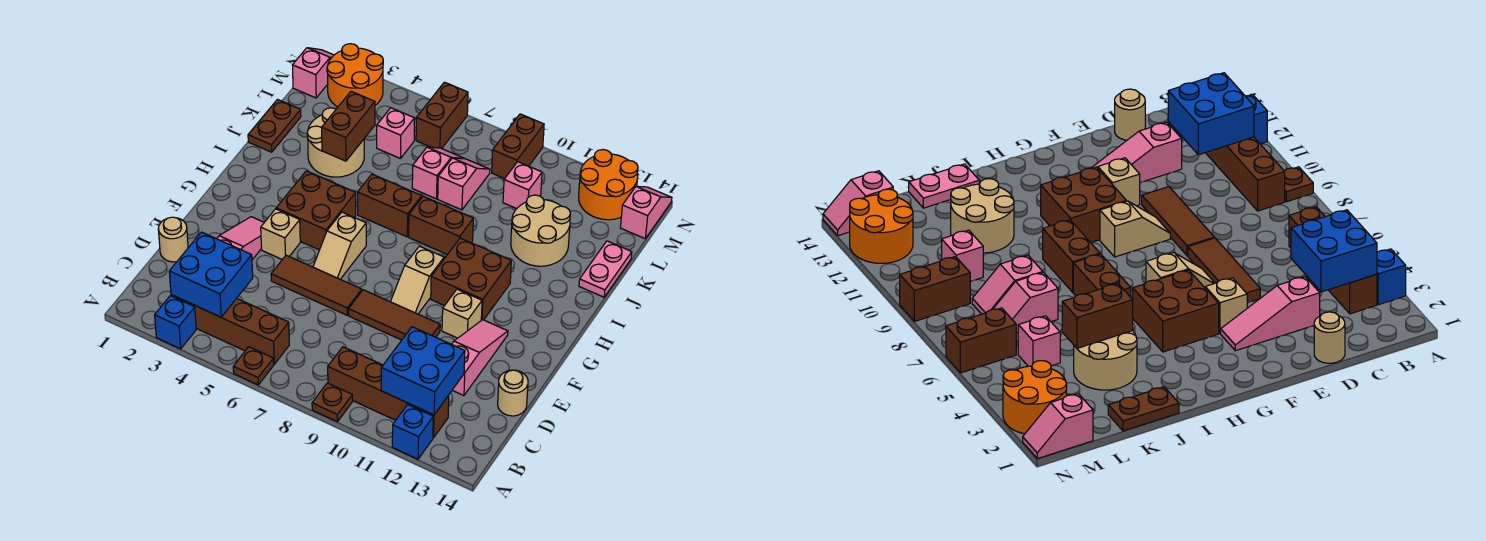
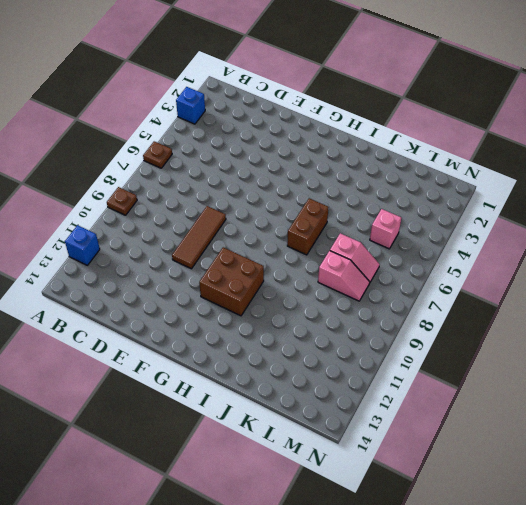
none -> brown 1x4 brick [171,295,289,364]
none -> brown 1x4 brick [328,347,449,438]
none -> tan 1x1 round brick [158,217,188,262]
none -> pink 1x3 slope [217,217,264,260]

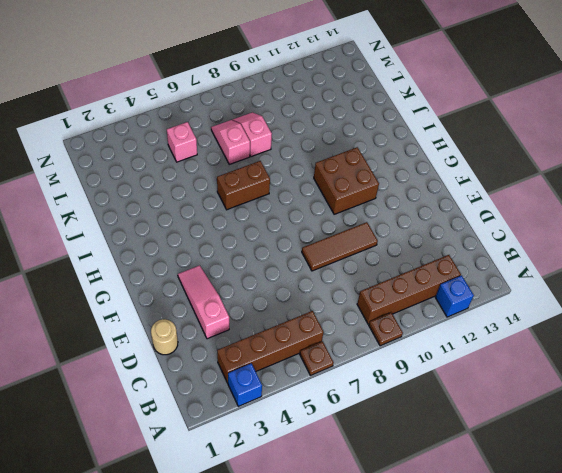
none -> pink 1x3 slope [452,320,508,396]
none -> tan 1x1 round brick [498,370,528,416]
none -> brown 1x3 tile [271,255,362,315]
none -> tan 1x1 brick [261,209,300,259]

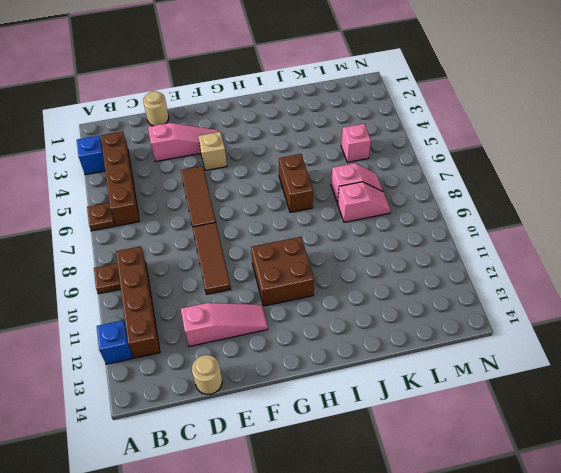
none -> tan 1x2 slope [313,212,366,279]
none -> tan 1x2 slope [391,246,444,314]
none -> tan 1x1 brick [442,289,482,338]
none -> brown 2x2 brick [276,171,356,250]

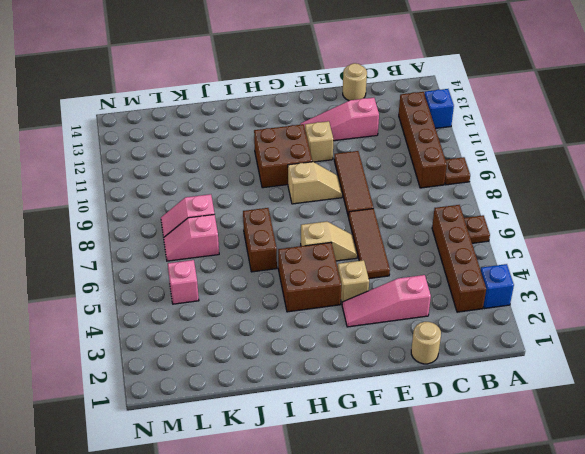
none -> brown 1x2 brick [409,196,473,255]
none -> brown 1x2 plate [248,100,301,152]
none -> tan 2x2 round brick [307,108,364,177]
none -> tan 2x2 round brick [511,195,570,266]

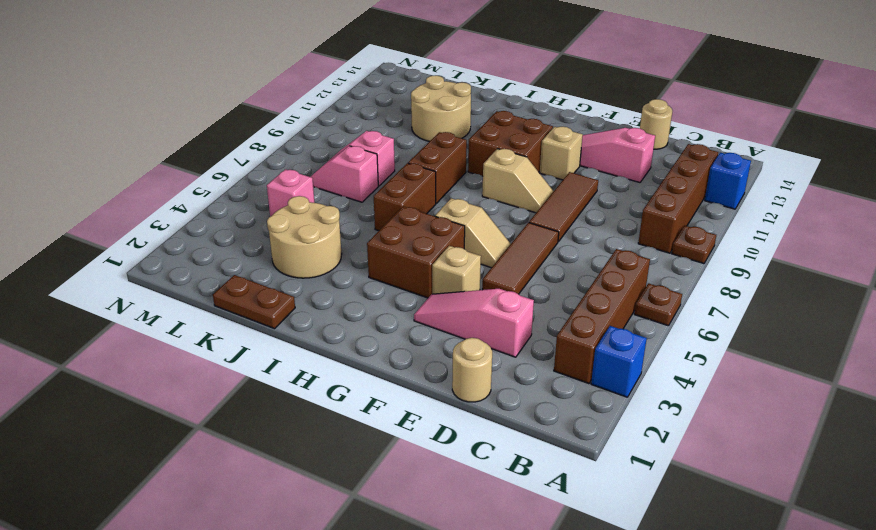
none -> pink 1x2 plate [579,241,632,297]
none -> pink 1x1 brick [503,162,542,209]
none -> pink 1x2 slope [293,48,334,98]
none -> orange 2x2 round brick [327,44,383,107]

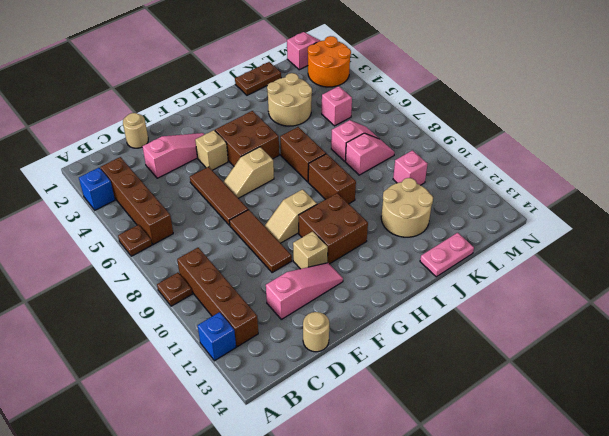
none -> brown 1x2 brick [416,82,468,149]
none -> brown 1x2 brick [492,114,544,179]
none -> orange 2x2 round brick [579,150,638,220]
none -> pink 1x2 slope [620,186,672,238]

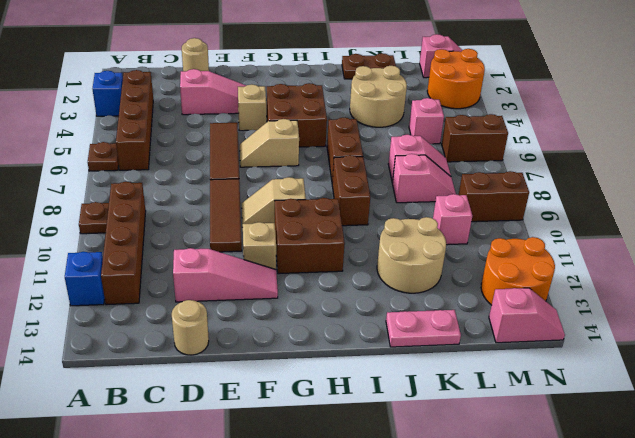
none -> blue 2x2 brick [169,232,253,317]
none -> blue 2x2 brick [381,327,465,415]
none -> brown 1x2 brick [322,91,375,161]

